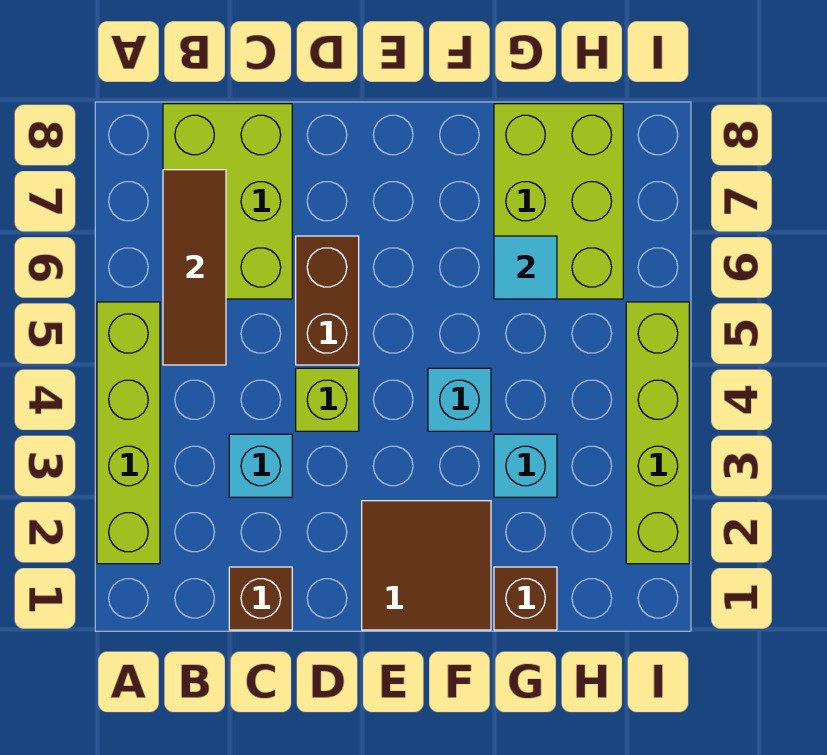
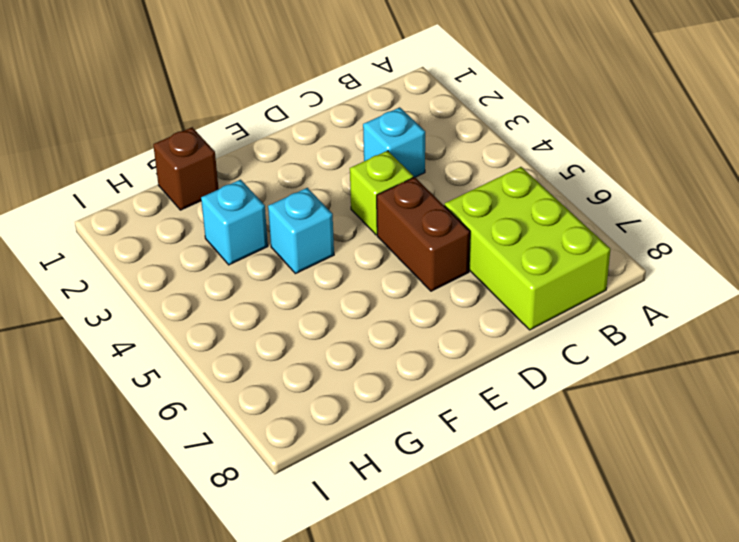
none -> lime 1x4 brick [97,302,160,564]
none -> brown 1x1 brick [229,567,292,630]
none -> brown 2x2 tile [362,501,491,630]

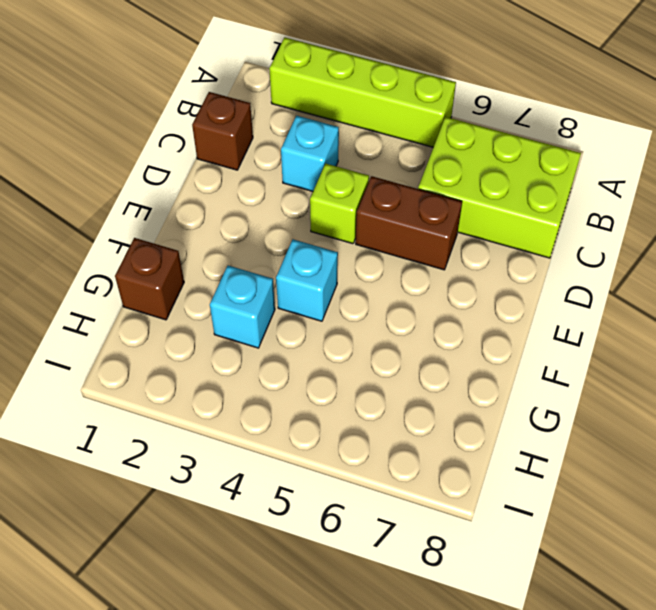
none -> brown 2x2 tile [362,501,491,630]
none -> lime 2x3 brick [494,104,623,299]
none -> lime 1x4 brick [626,302,689,564]

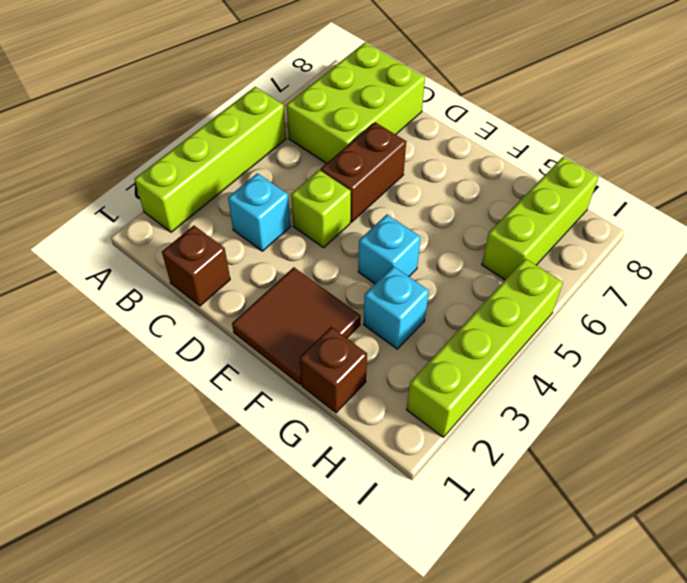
lime 1x3 brick [482,157,598,280] -> lime 2x3 brick [494,104,623,299]
none -> brown 1x3 tile [163,170,226,365]
none -> cyan 1x1 tile [494,236,557,299]

